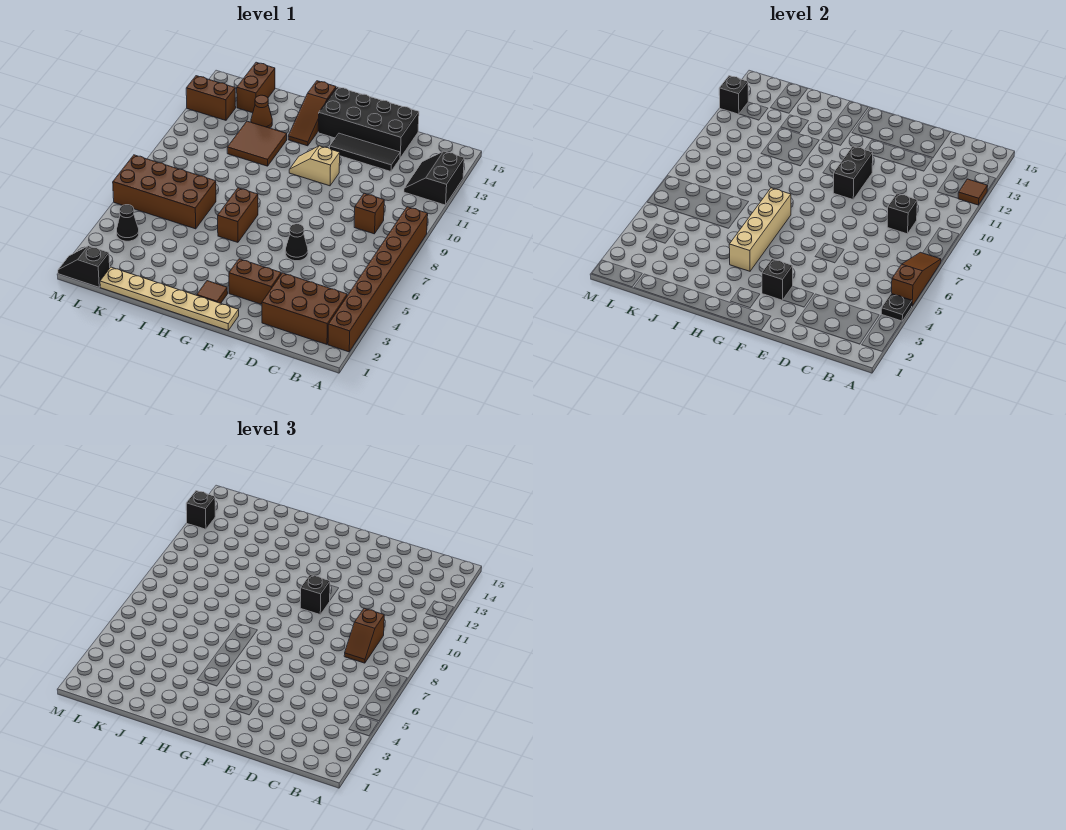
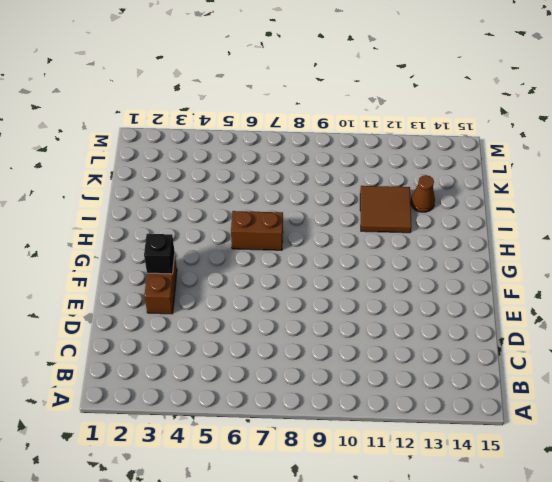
none -> brown 1x8 brick [328,207,428,352]
none -> black 2x2 slope [404,151,464,205]
none -> brown 2x3 brick [262,273,347,344]
none -> brown 1x1 brick [354,193,384,234]

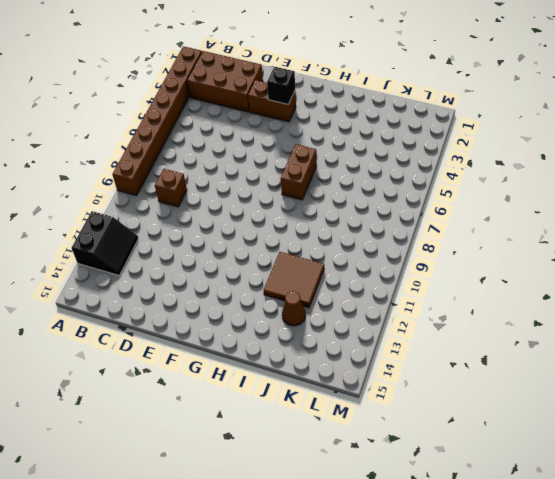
none -> black 1x3 tile [330,133,400,172]
none -> black 2x4 brick [318,87,419,158]
none -> black 1x1 cone [285,224,308,261]
none -> tan 1x6 plate [100,267,239,330]

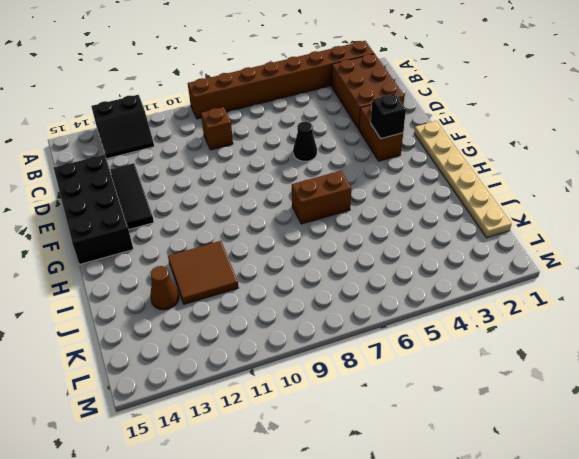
none -> tan 1x2 slope [289,146,340,186]
none -> brown 1x1 tile [197,281,228,303]
none -> brown 1x3 slope [288,81,336,146]
none -> brown 2x4 brick [113,155,216,229]

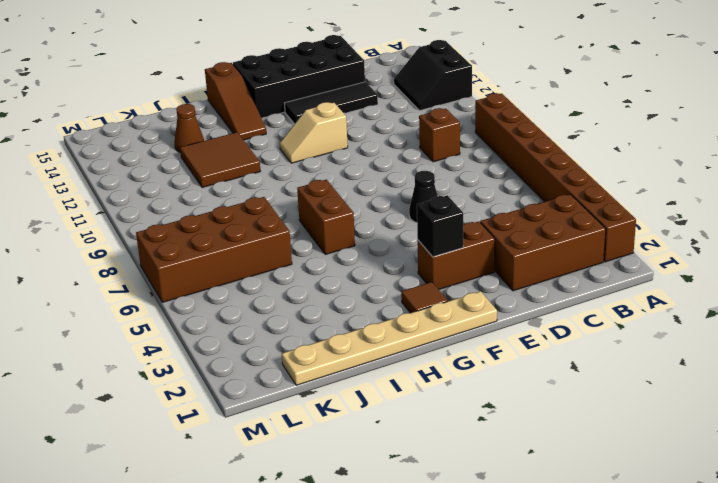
none -> brown 1x2 brick [237,62,275,113]
none -> black 1x2 slope [58,246,110,287]
none -> black 1x1 cone [117,205,139,241]
none -> brown 1x2 brick [186,76,236,120]

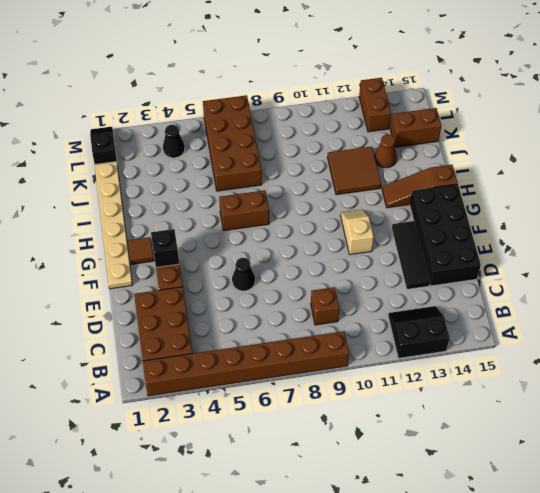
none -> black 1x1 plate [881,294,912,321]
none -> brown 1x3 slope [891,252,941,306]
none -> brown 1x1 tile [958,179,988,205]
none -> black 1x1 brick [887,193,917,234]

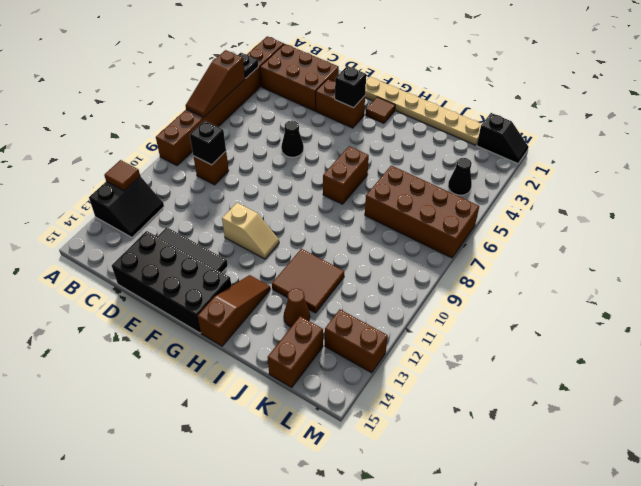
none -> black 1x2 brick [833,146,873,199]
none -> tan 1x4 brick [729,188,791,271]
none -> black 1x1 brick [719,76,748,114]
none -> brown 1x2 slope [344,608,384,663]

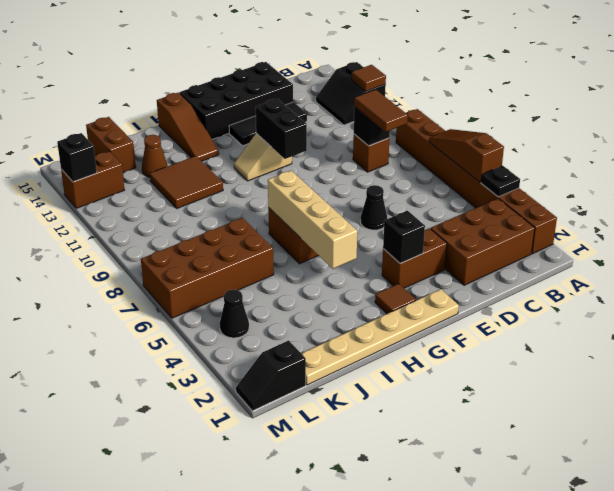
brown 1x2 tile [354,90,408,132] -> brown 1x2 slope [344,608,384,663]
none -> black 1x1 brick [300,575,330,614]
none -> black 1x1 brick [186,491,215,529]

